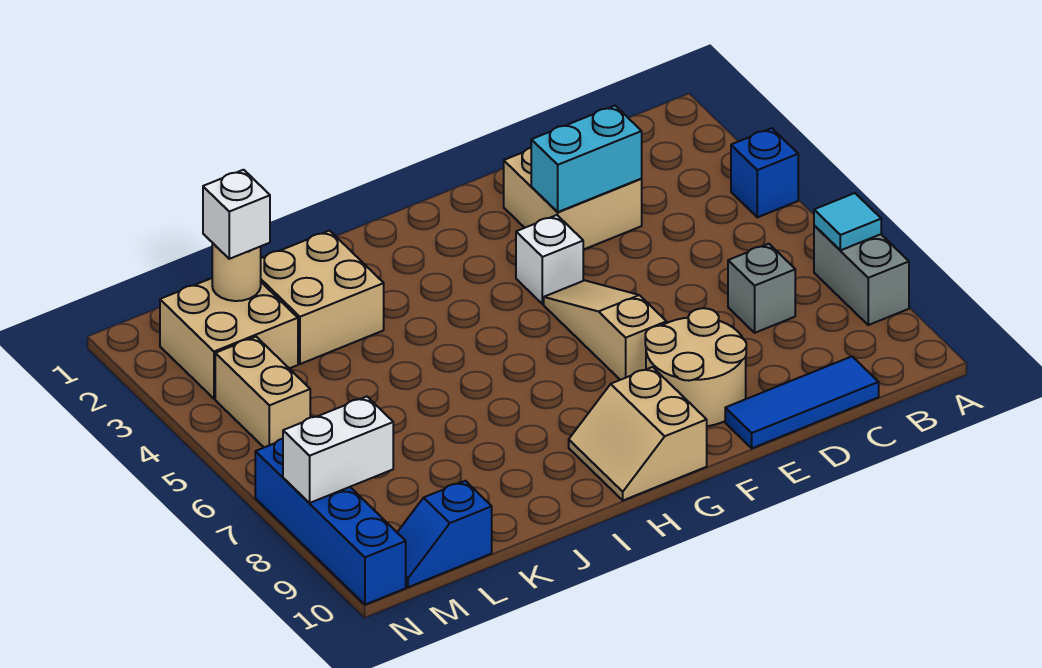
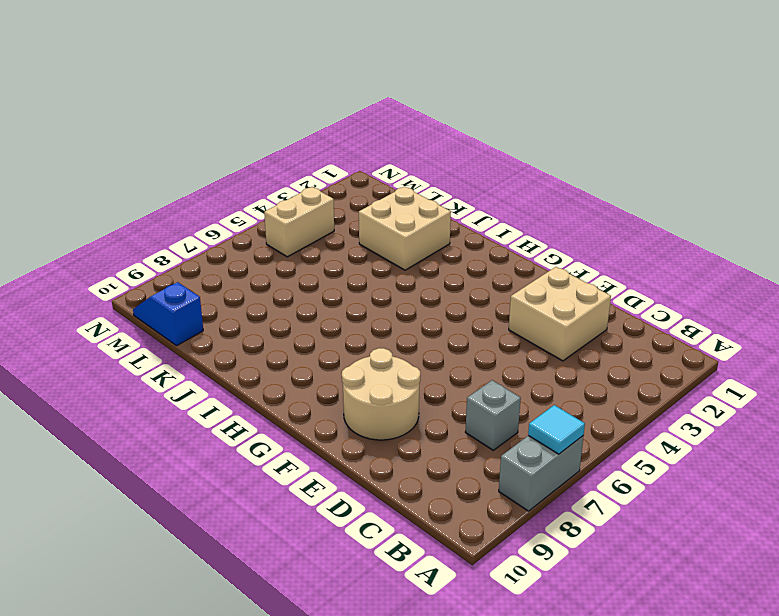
none -> blue 1x1 brick [731,128,798,217]
none -> blue 1x3 tile [725,356,879,448]
none -> white 1x1 brick [516,215,583,304]

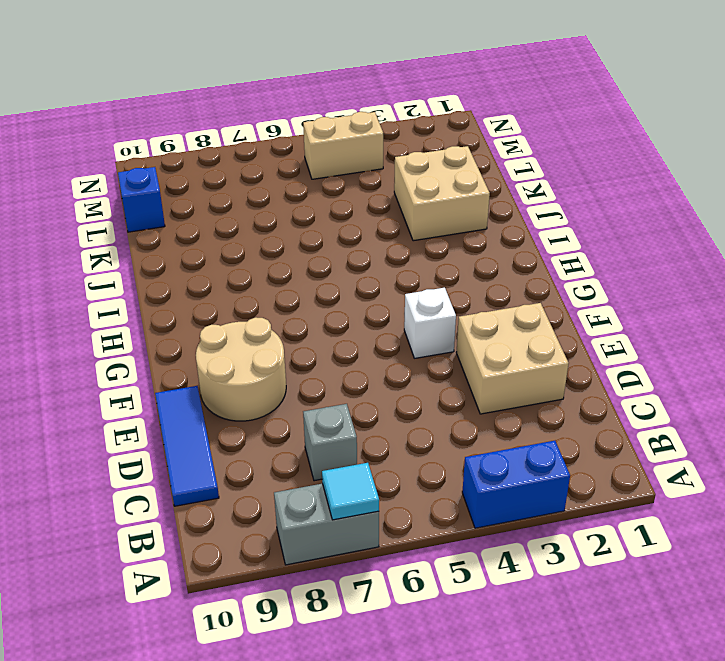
blue 1x2 brick [462,441,570,528] -> blue 1x1 brick [731,128,798,217]
none -> tan 1x3 slope [544,280,667,380]
none -> tan 2x2 slope [569,367,707,500]
none -> tan 2x2 brick [160,278,298,399]

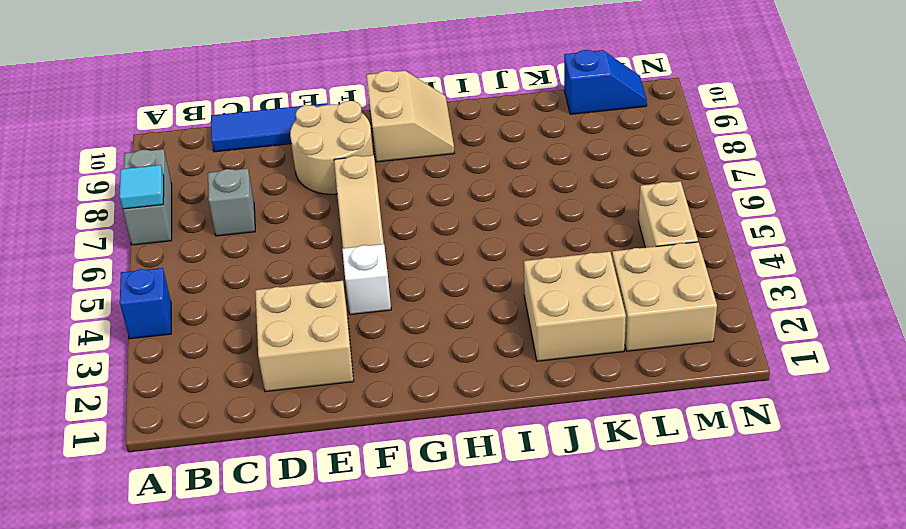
none -> blue 1x4 brick [255,439,406,605]
none -> cyan 1x2 brick [531,106,642,212]
none -> tan 1x1 round brick [212,243,261,301]

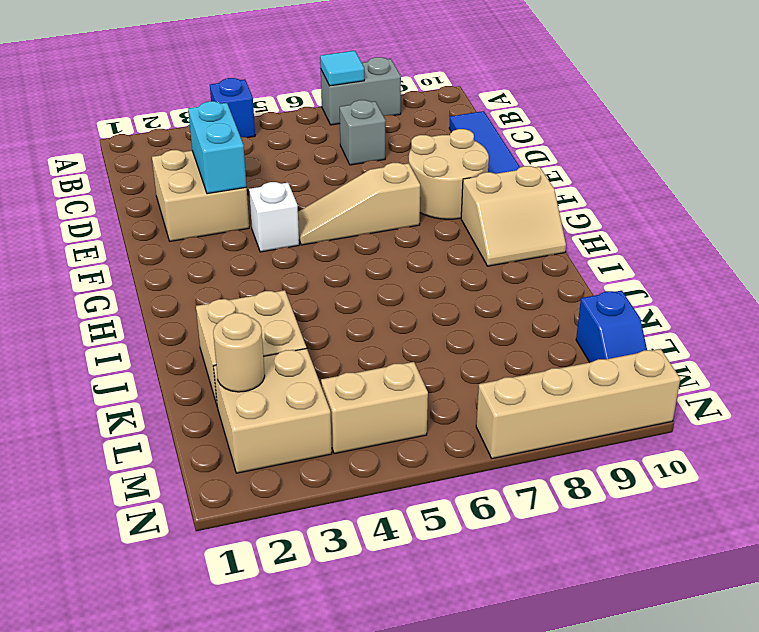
tan 1x4 brick [476,349,680,459] -> blue 1x4 brick [255,439,406,605]
none -> white 1x2 brick [283,397,393,503]
none -> white 1x1 brick [203,170,270,259]

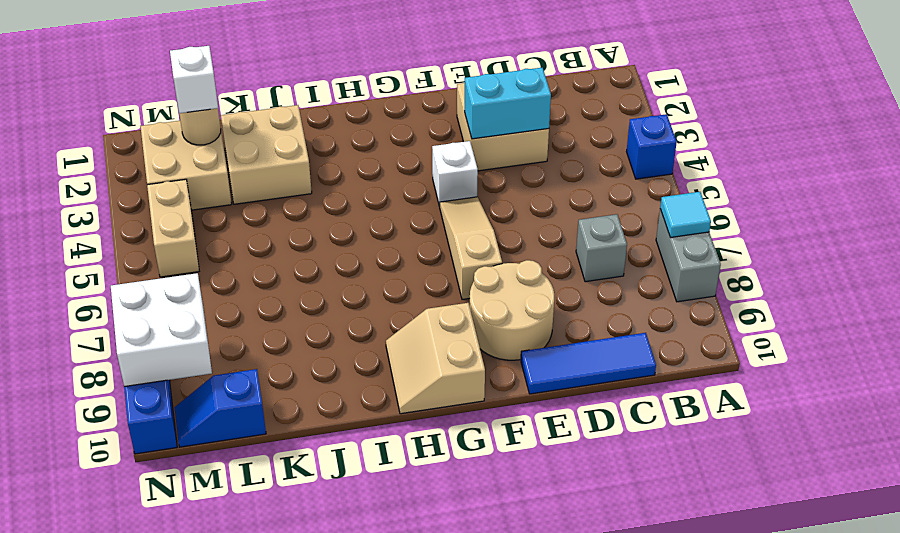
white 2x2 brick [111,273,212,387] -> white 1x2 brick [283,397,393,503]

